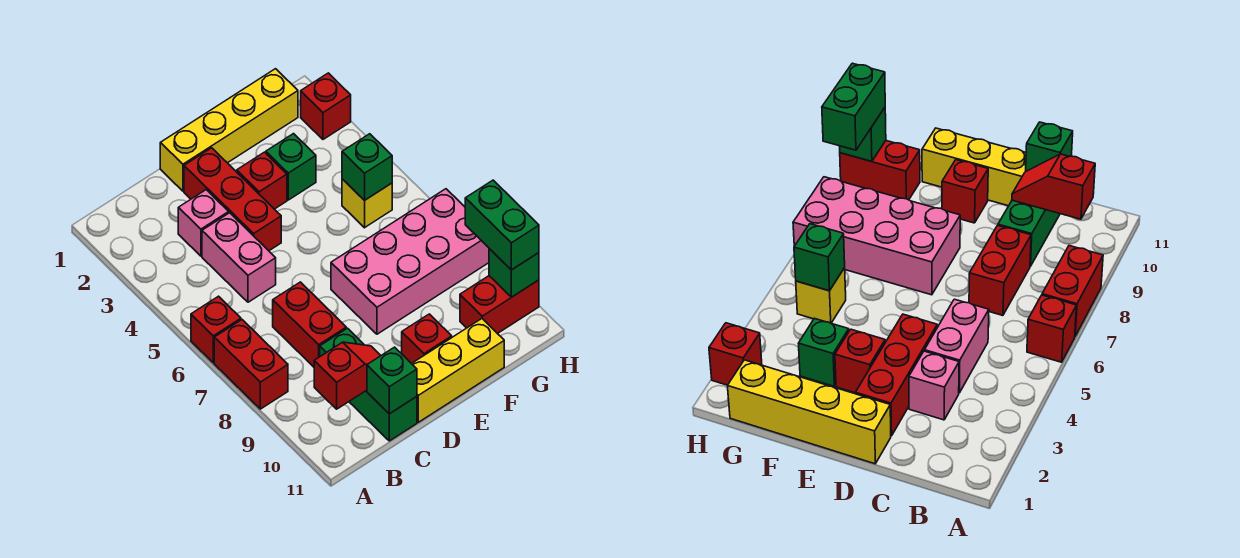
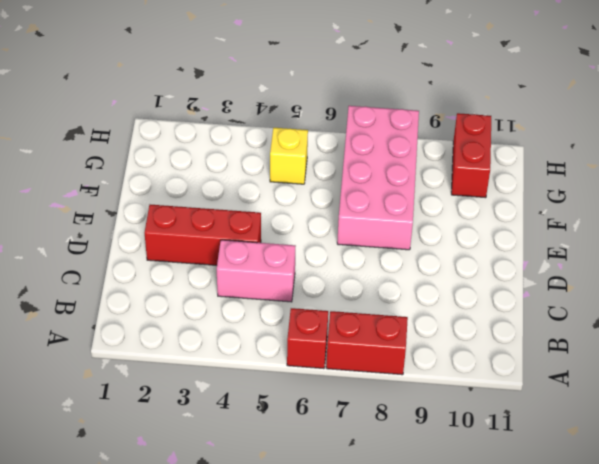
none -> pink 1x1 brick [178,190,229,256]
none -> red 1x2 brick [273,282,346,367]
none -> green 1x3 brick [320,328,417,441]

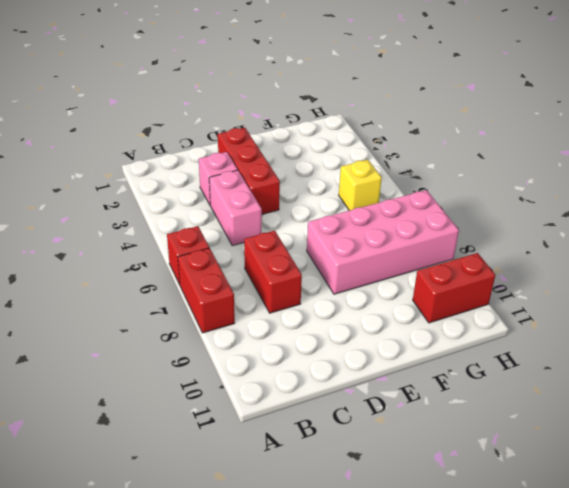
none -> green 1x3 brick [320,328,417,441]
none -> yellow 1x4 brick [160,69,298,191]
none -> yellow 1x3 brick [412,319,504,422]

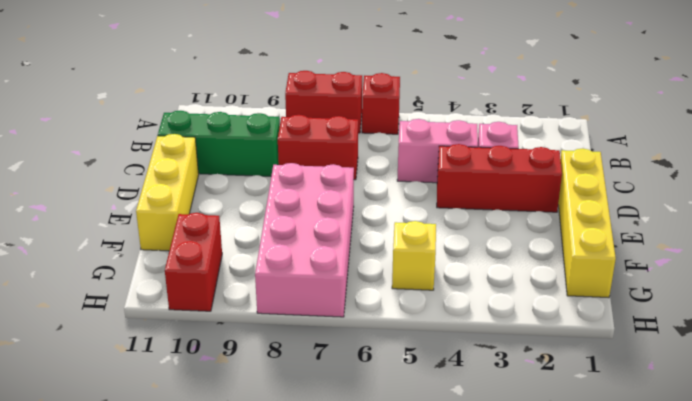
none -> red 1x1 brick [237,152,287,209]
none -> red 1x1 brick [402,314,452,364]
none -> green 1x1 brick [266,134,316,200]

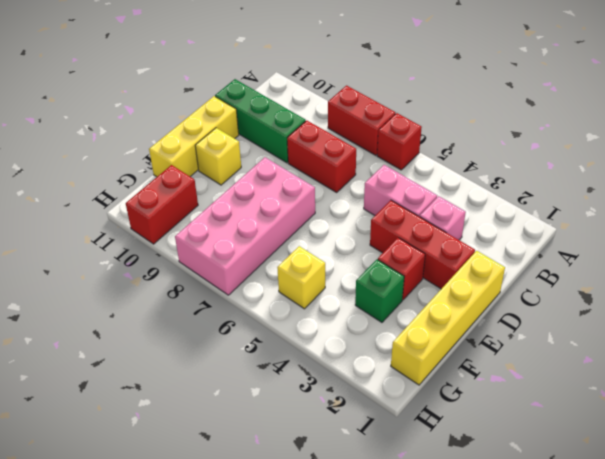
yellow 1x1 brick [195,128,241,185] -> red 1x1 brick [402,314,452,364]
none -> red 1x1 brick [301,73,351,139]
none -> red 1x2 slope [314,342,381,409]
none -> green 1x1 brick [367,347,417,414]

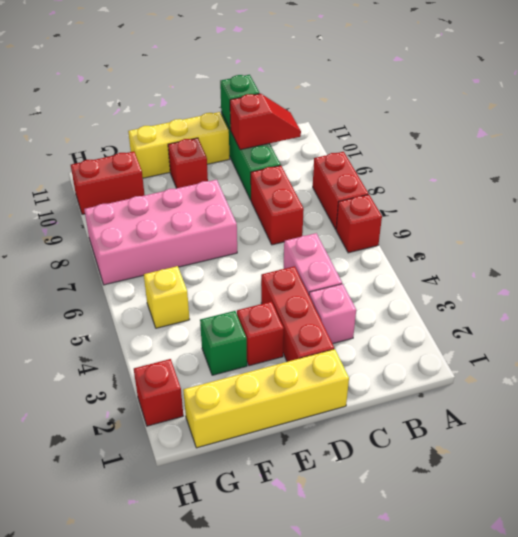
red 1x2 slope [230,93,301,150] -> red 1x2 slope turned to [314,342,381,409]
none -> green 1x1 brick [342,134,392,200]
none -> green 1x1 brick [489,249,539,297]
none -> green 1x2 brick [465,180,539,270]

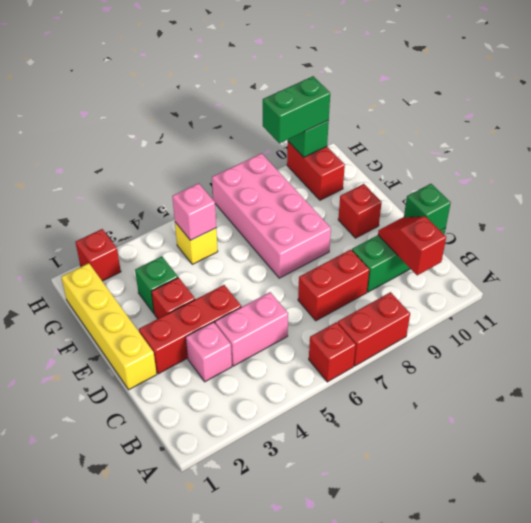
pink 1x1 brick [172,183,216,240] -> green 1x1 brick [342,134,392,200]
none -> yellow 1x3 brick [412,319,504,422]

